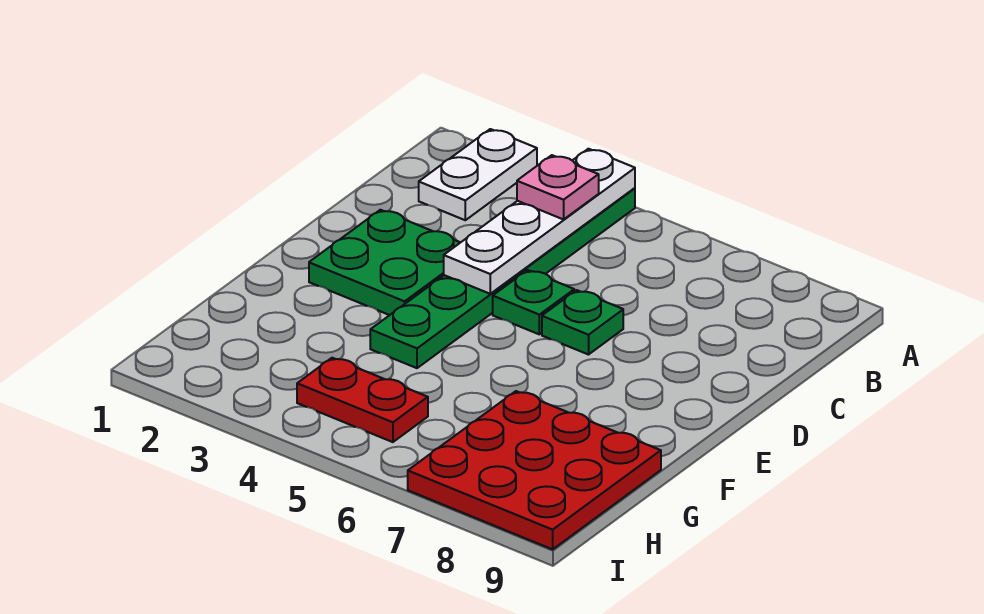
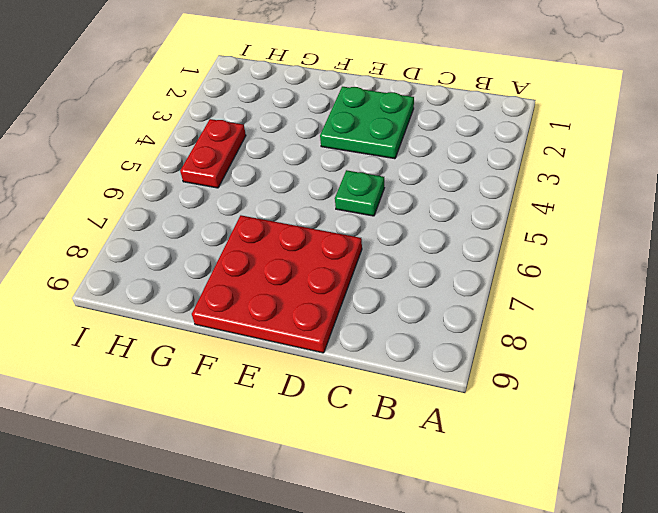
red 3x3 plate [192,215,362,353] -> red 3x3 plate moved to [408,391,661,549]
none -> white 1x2 plate [419,129,537,220]
none -> green 1x6 plate [370,188,635,368]

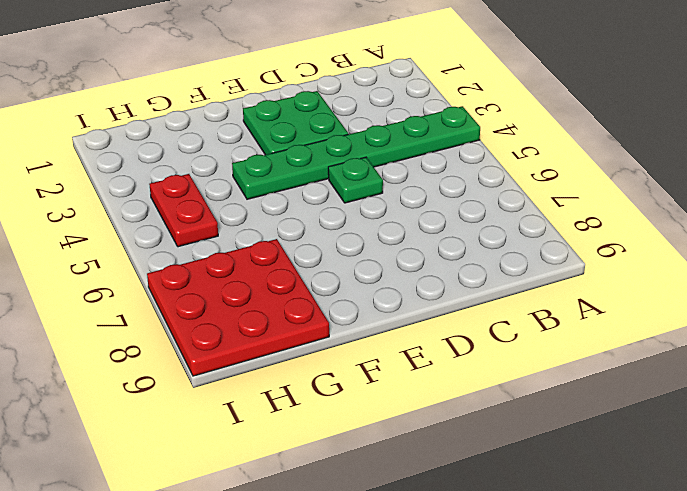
none -> white 1x2 plate [419,129,537,220]
none -> green 1x1 plate [542,290,623,355]

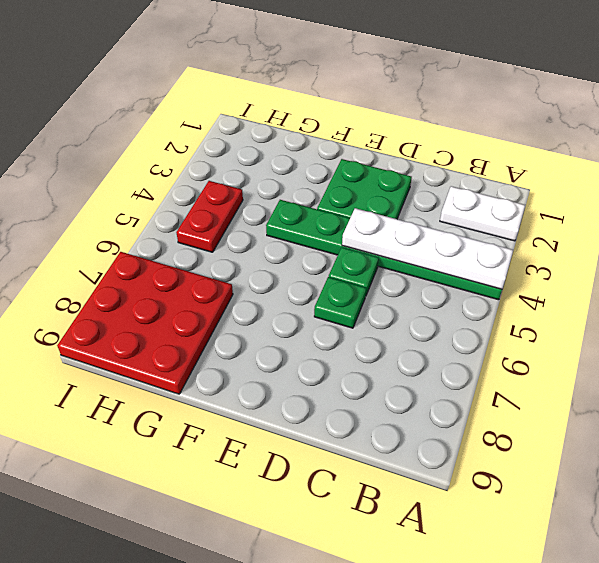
none -> pink 1x1 plate [517,155,599,219]

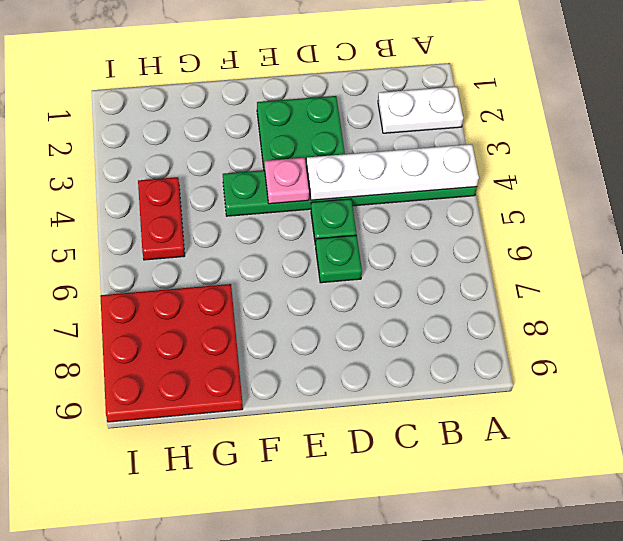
pink 1x1 plate [264,158,309,204] -> pink 1x1 plate moved to [517,155,599,219]

